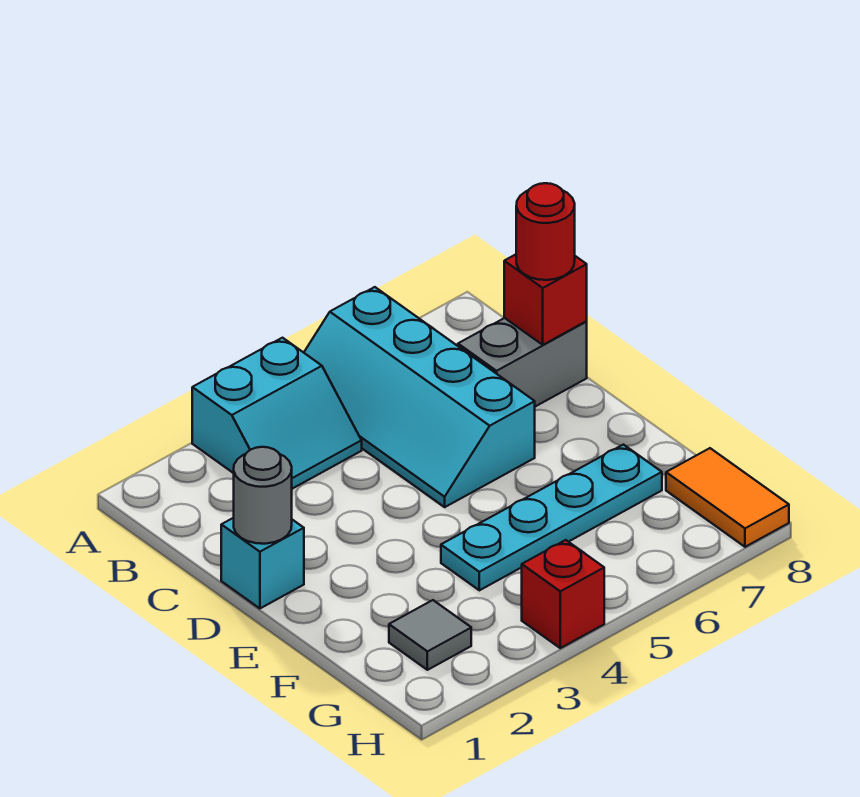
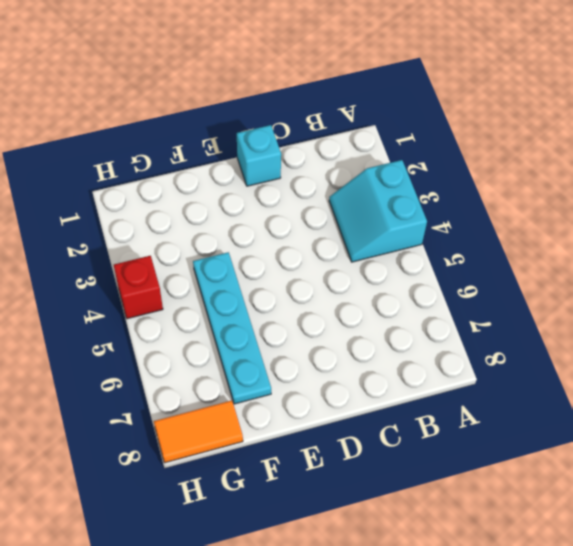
none -> cyan 2x4 slope [304,287,535,507]
none -> grey 1x2 brick [458,318,587,407]

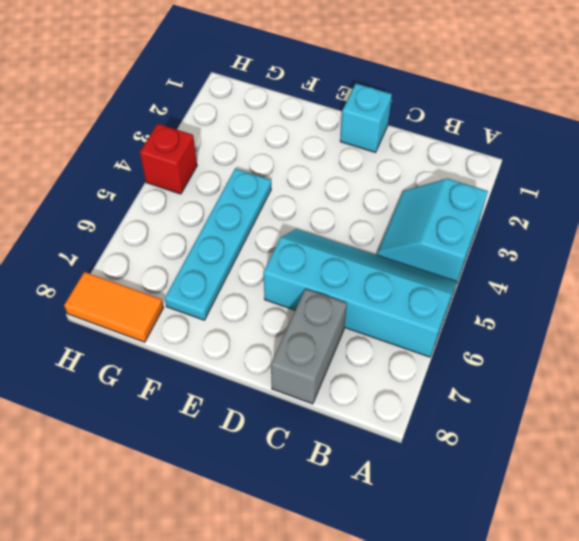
none -> grey 1x1 tile [389,600,471,670]
none -> red 1x1 brick [504,254,587,345]

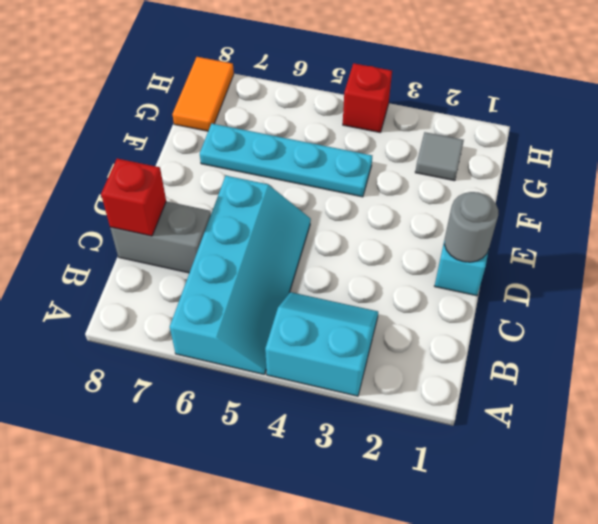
none -> red 1x1 round brick [516,183,575,280]

